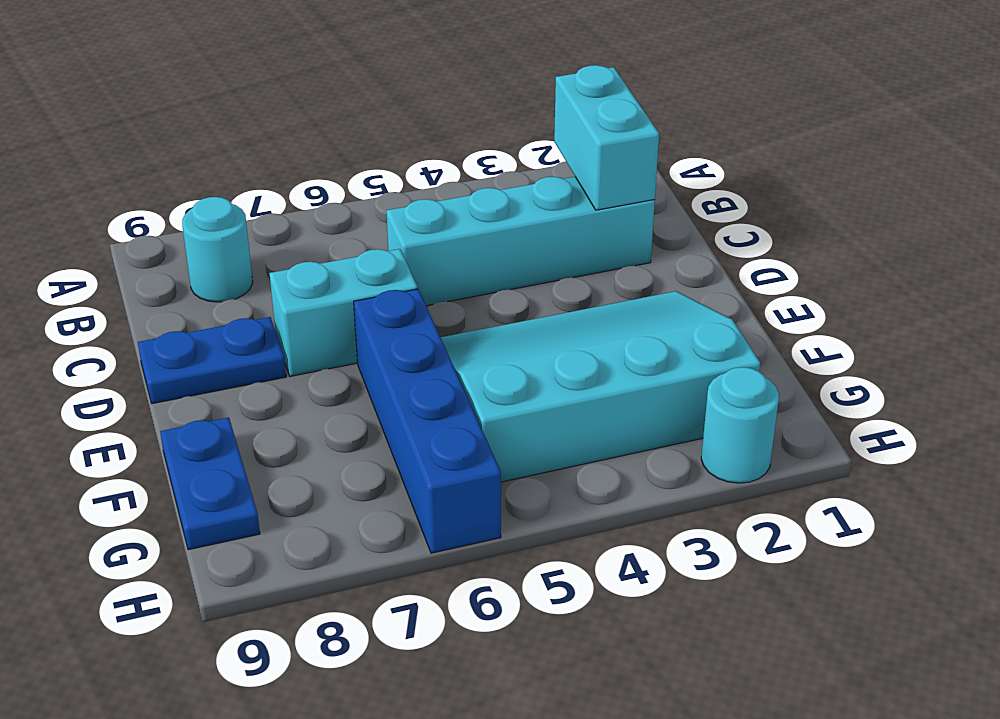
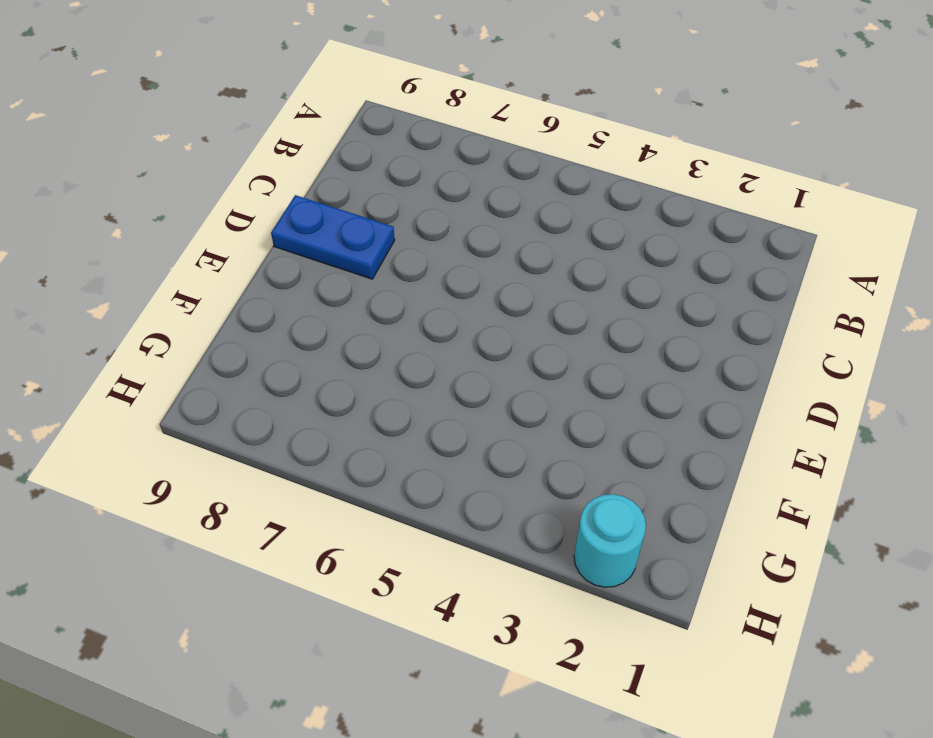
none -> cyan 1x1 round brick [182,197,253,302]
none -> cyan 1x4 brick [387,177,655,306]

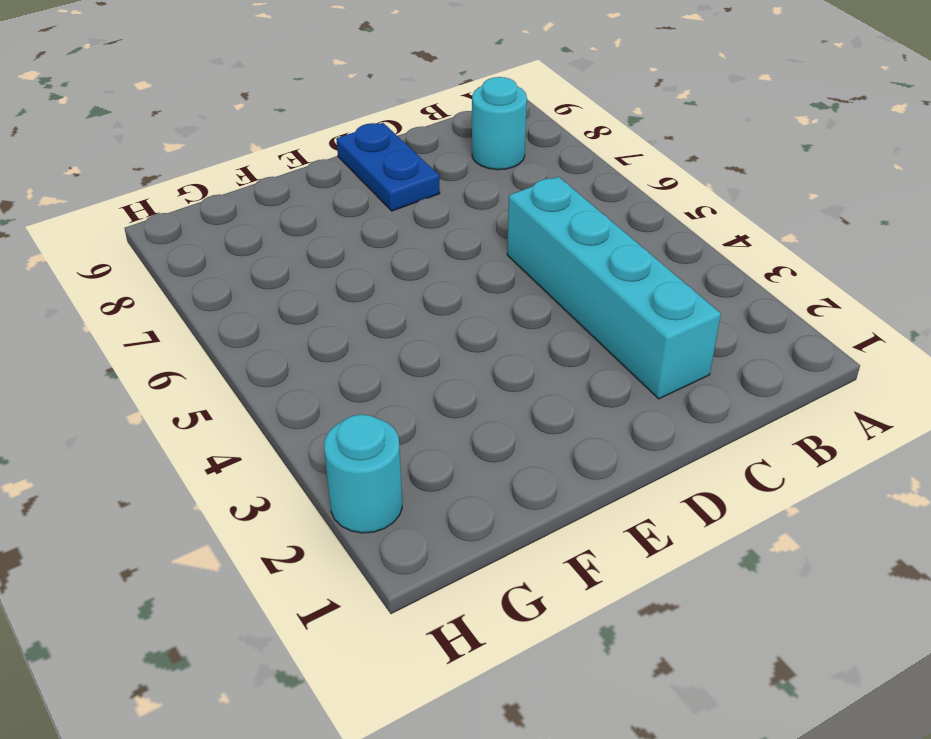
none -> cyan 1x2 brick [270,249,418,376]
none -> cyan 3x4 slope [441,291,760,482]

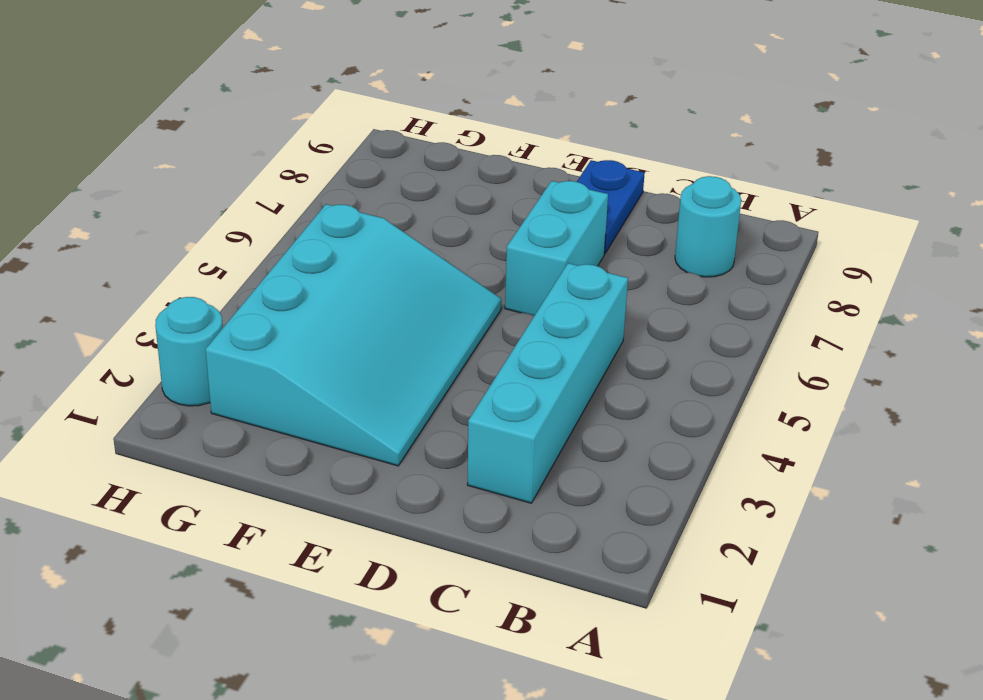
none -> blue 1x4 brick [354,289,501,553]
none -> blue 1x2 plate [160,417,260,550]

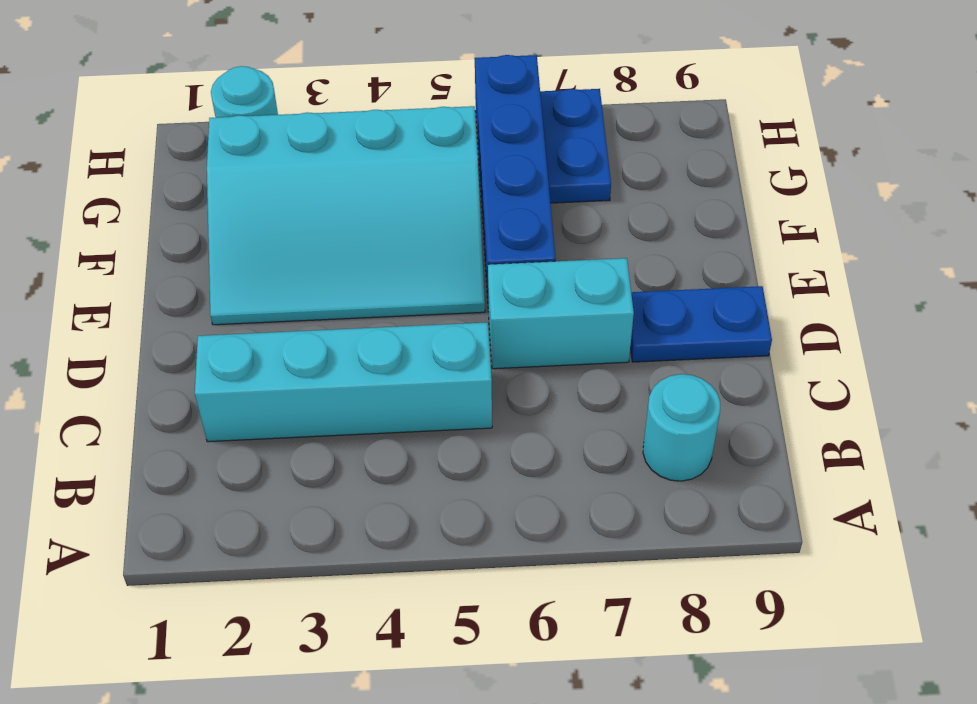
blue 1x2 plate [540,89,611,203] -> blue 1x2 plate moved to [160,417,260,550]
none -> cyan 1x2 brick [554,65,659,210]

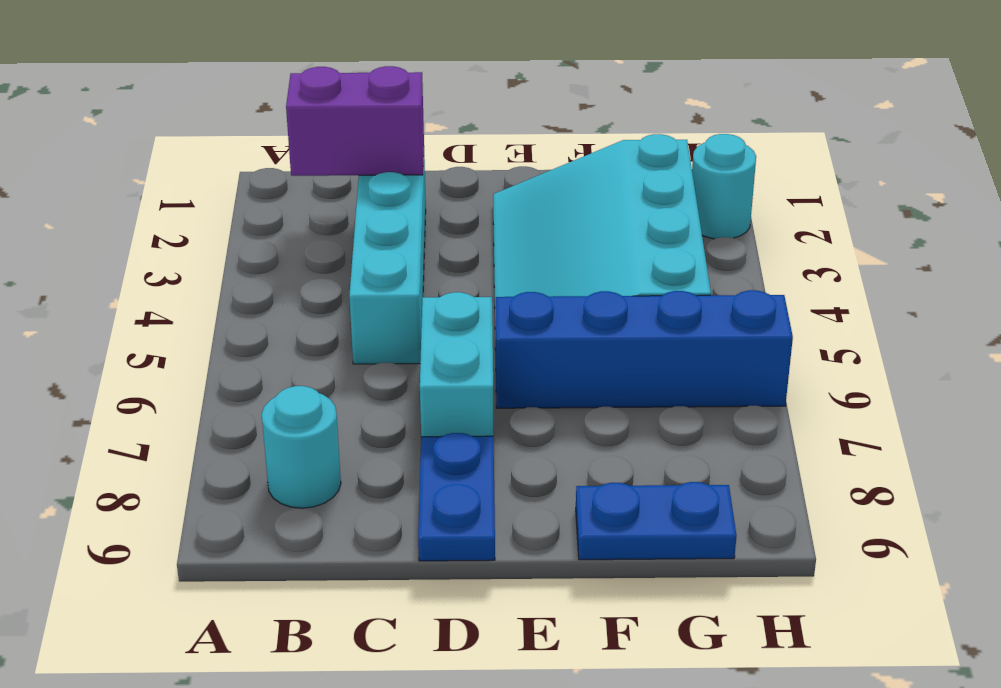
purple 1x2 brick [286,66,424,176] -> cyan 1x2 brick [554,65,659,210]

